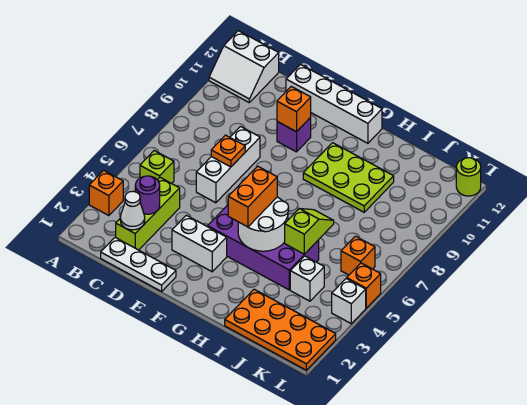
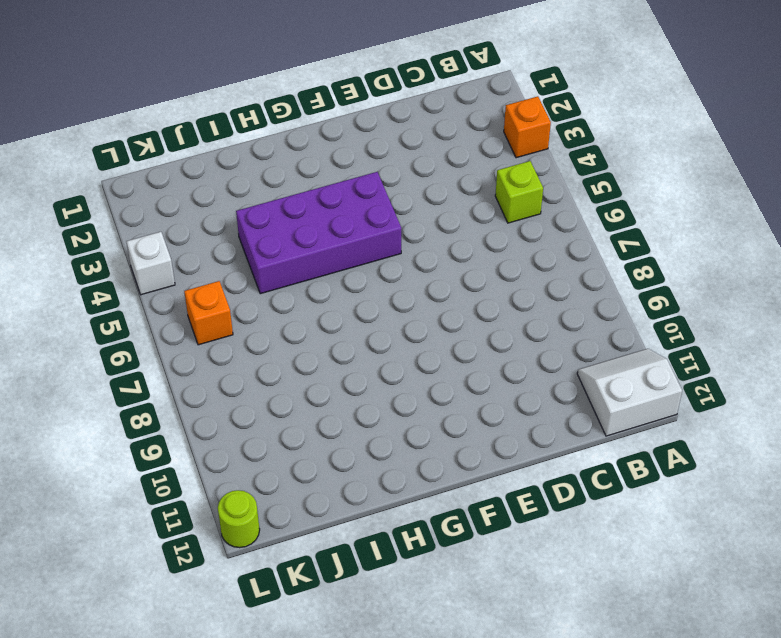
none -> white 1x3 plate [101,237,176,291]
none -> lime 1x3 brick [116,178,180,250]
none -> white 1x3 brick [196,127,260,203]

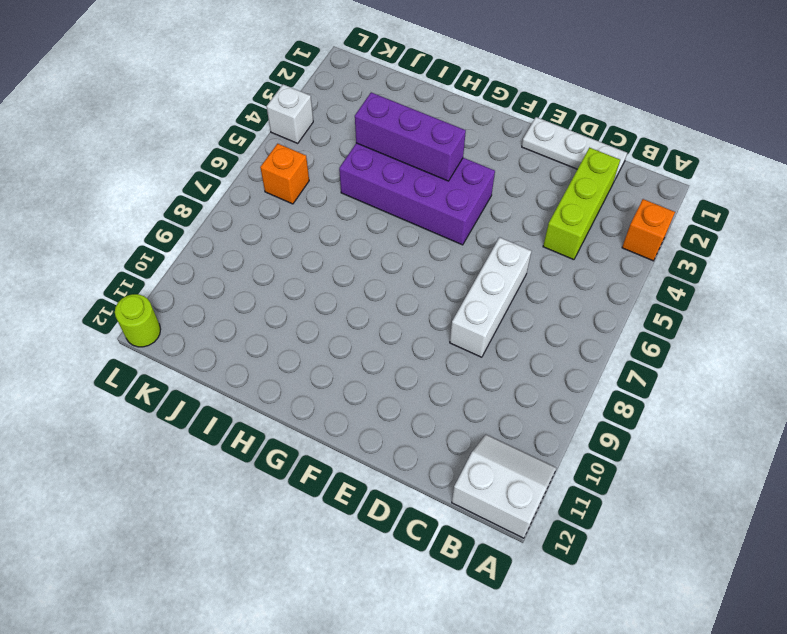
purple 1x3 brick [355,92,466,181] -> white 2x2 round brick [238,197,289,251]
none -> lime 1x1 brick [140,151,174,184]
none -> white 1x4 brick [286,65,382,143]
none -> white 1x2 brick [172,215,227,272]

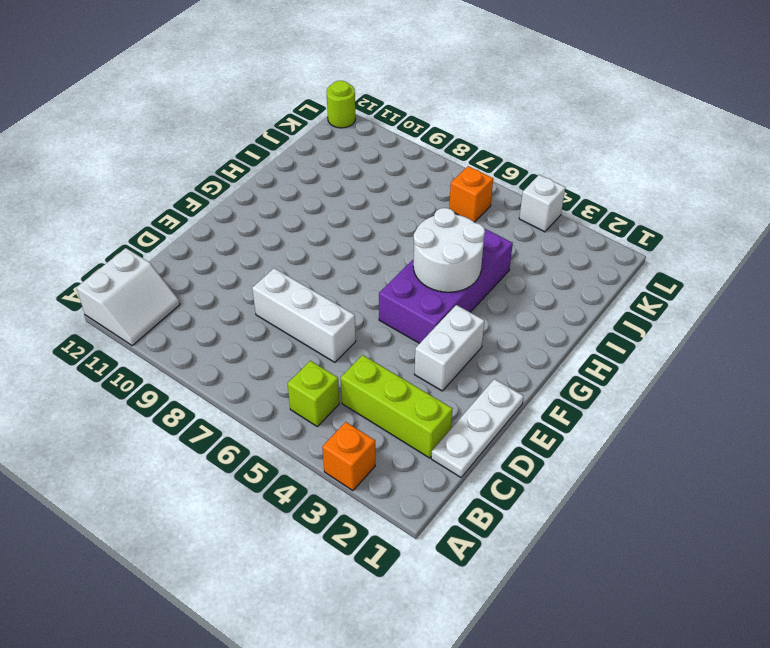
none -> white 1x4 brick [286,65,382,143]
none -> purple 1x1 brick [277,118,311,152]
none -> lime 2x3 plate [303,143,394,212]

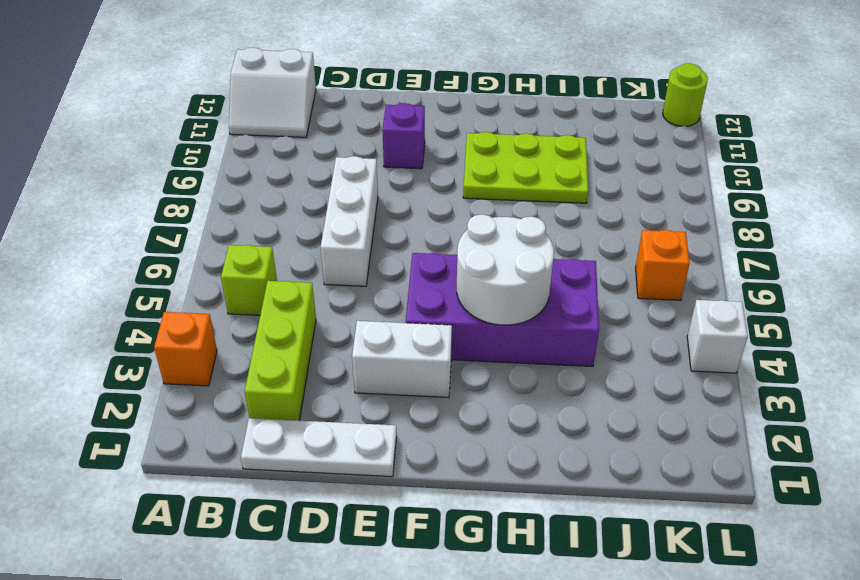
none -> white 1x4 brick [286,65,382,143]
none -> orange 2x4 plate [225,289,336,370]
none -> white 1x1 brick [290,256,324,301]

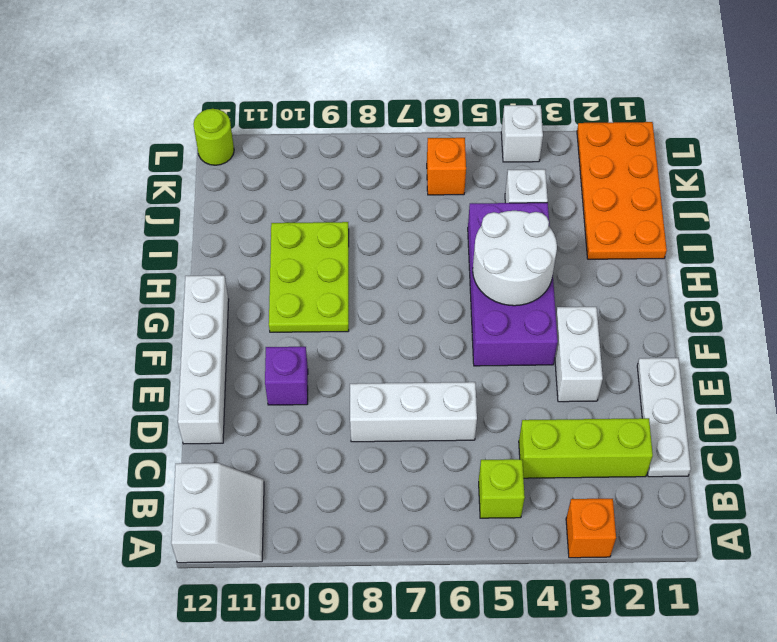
none -> orange 1x1 brick [347,263,381,308]
none -> white 1x1 cone [120,191,145,230]
none -> purple 1x1 round brick [135,176,160,214]

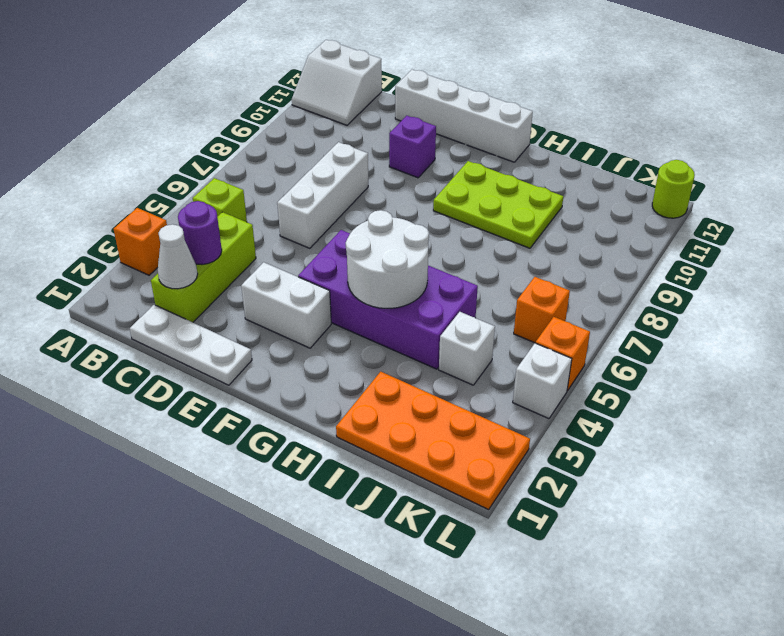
none -> orange 1x1 plate [211,135,245,167]
none -> orange 1x1 brick [277,86,311,132]
none -> lime 1x2 slope [285,209,334,254]

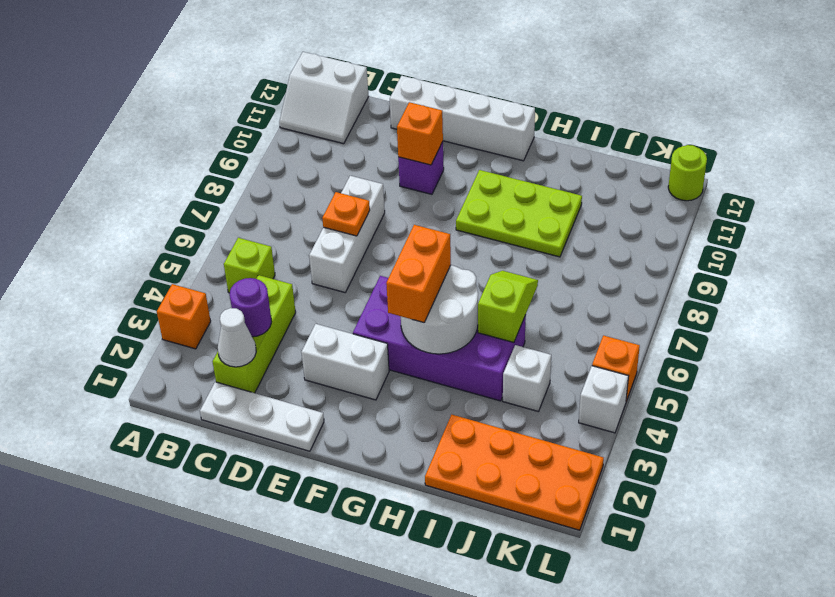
none -> orange 1x1 brick [341,236,375,275]

